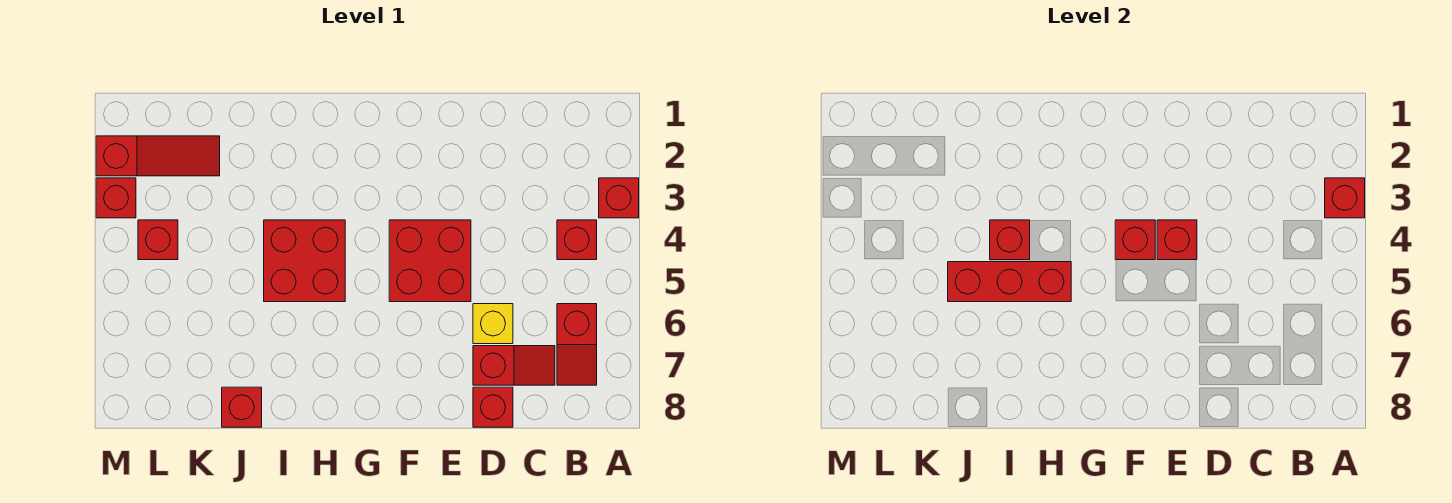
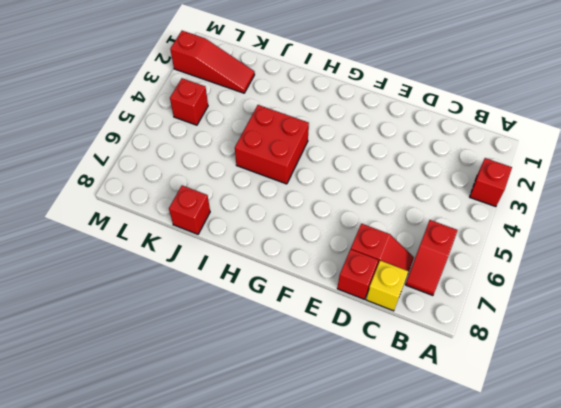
yellow 1x1 brick [366,261,409,311] -> yellow 1x1 brick moved to [473,304,513,344]
none -> red 1x1 brick [557,220,597,260]
none -> red 2x2 brick [389,220,471,302]
none -> red 1x1 brick [96,178,136,218]

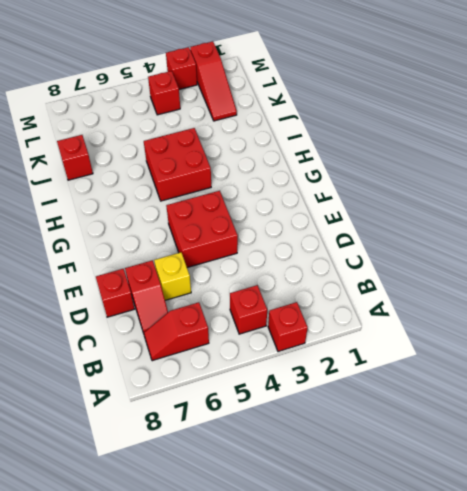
none -> red 1x1 brick [1325,178,1365,218]
none -> red 1x1 brick [1157,220,1197,260]
none -> red 1x1 brick [1115,220,1155,260]

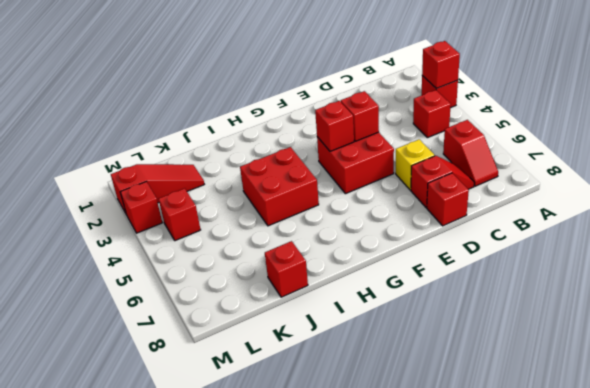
none -> red 1x3 brick [948,262,1071,302]
none -> red 1x1 brick [990,220,1030,260]

